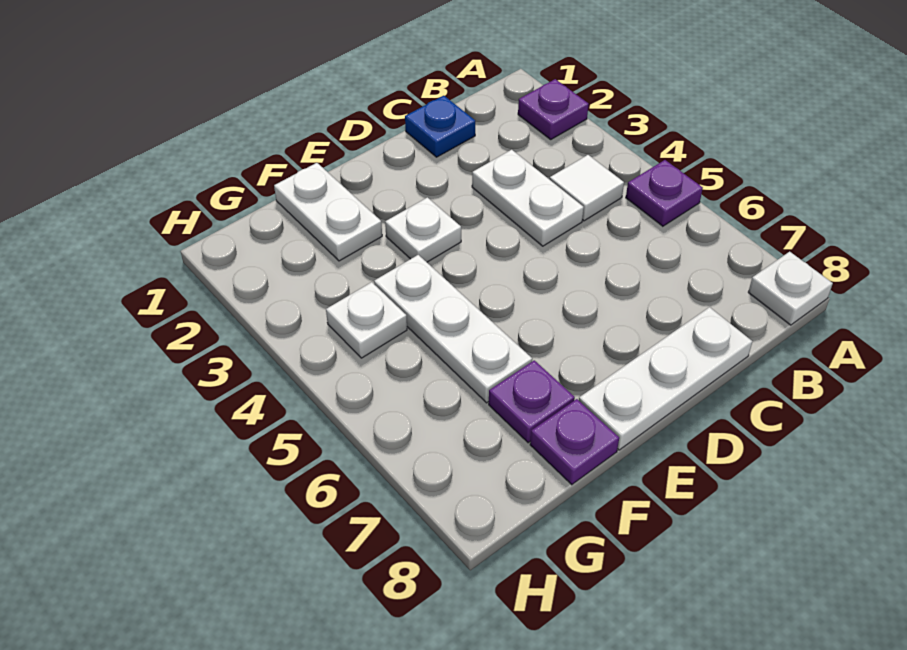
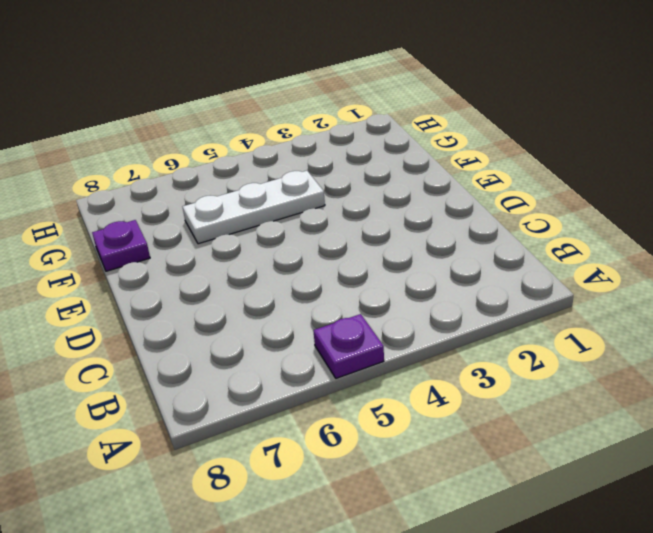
none -> purple 1x1 plate [518,79,589,139]
none -> white 1x1 plate [748,252,833,325]
none -> white 1x1 tile [550,155,624,221]

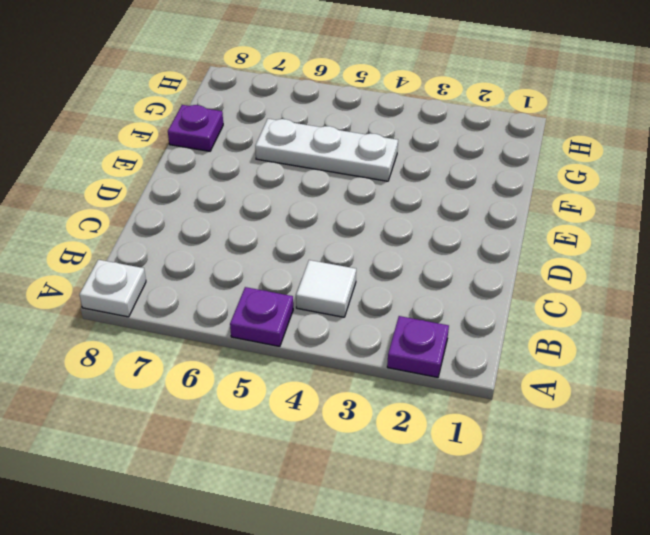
none -> blue 1x1 plate [405,96,475,157]
none -> white 1x2 plate [472,150,584,246]
none -> white 1x3 plate [579,307,752,450]

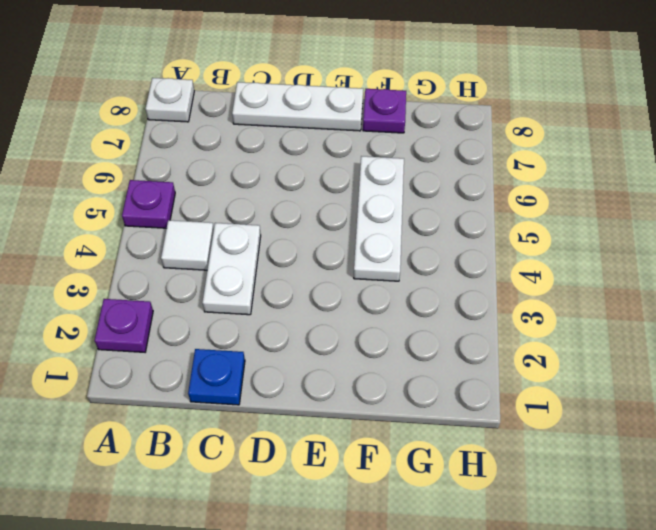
none -> white 1x1 plate [385,197,461,262]
none -> white 1x2 plate [274,163,382,261]
none -> purple 1x1 plate [489,360,575,443]

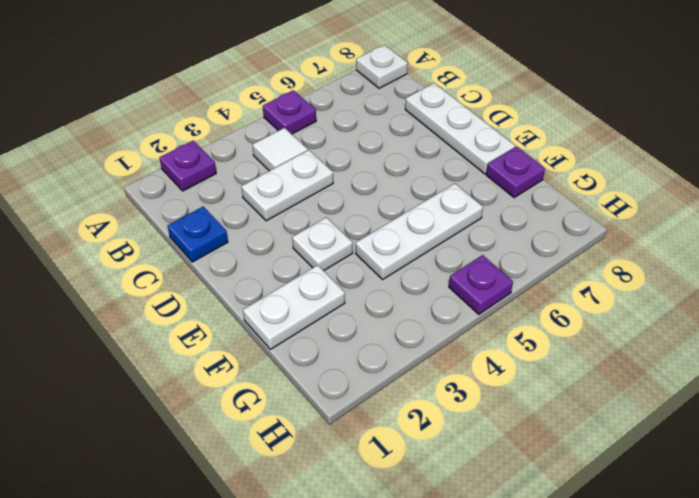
purple 1x1 plate [449,255,513,314] -> purple 1x1 plate moved to [489,360,575,443]
none -> white 1x1 plate [326,282,407,358]

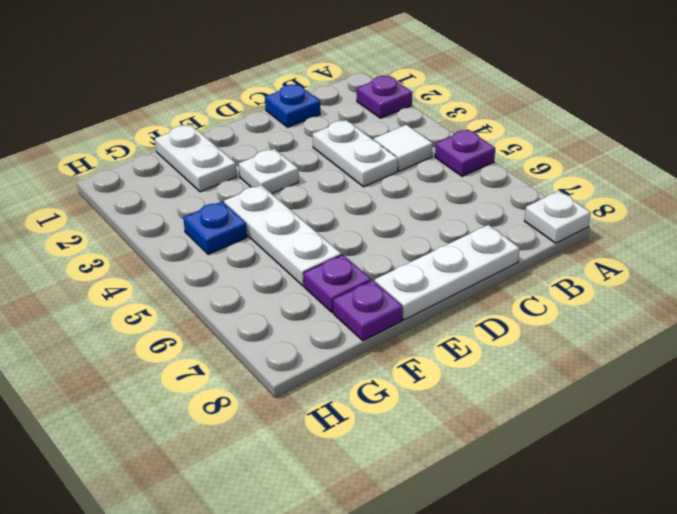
blue 1x1 plate [183,201,247,254] -> white 1x1 plate [326,282,407,358]

